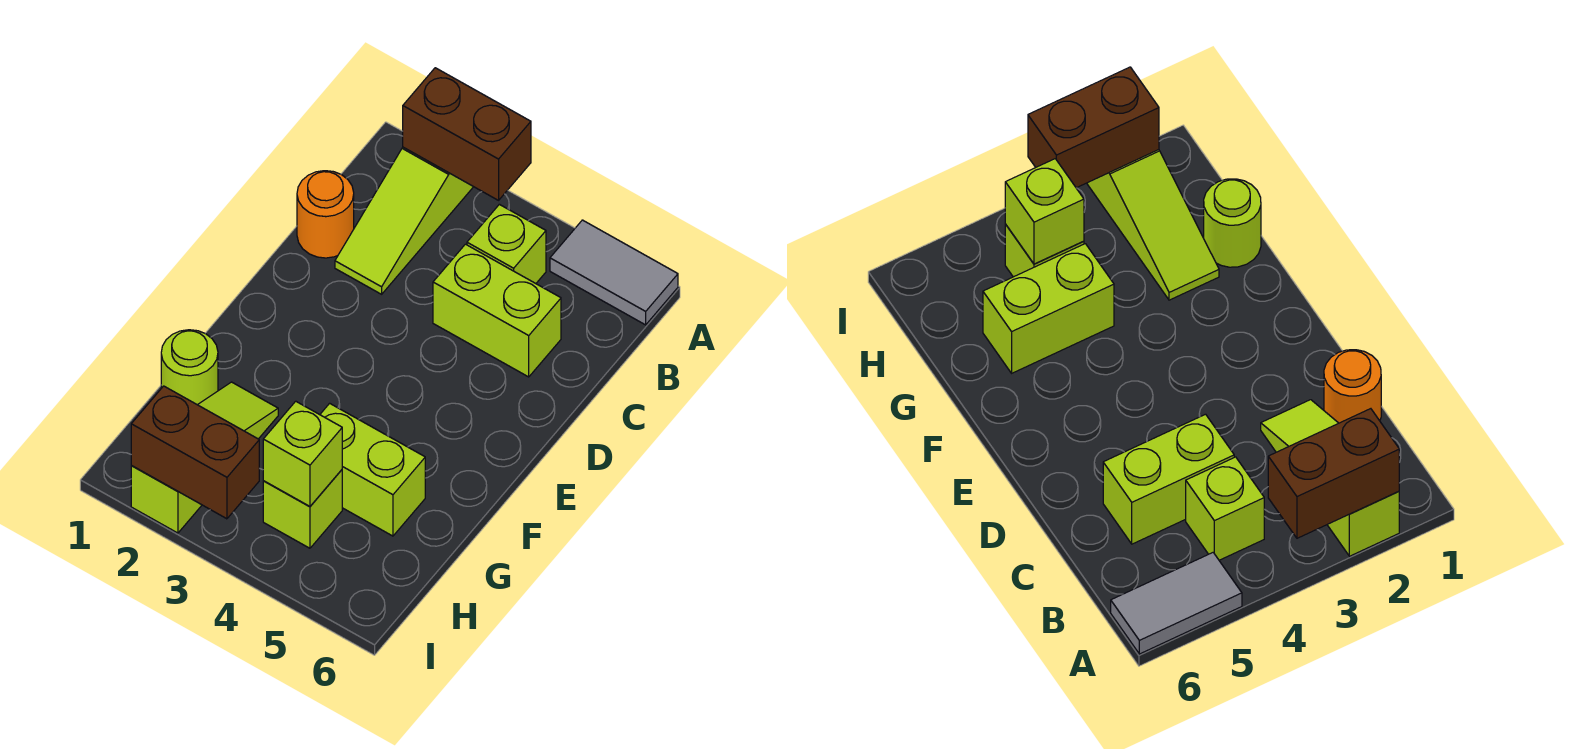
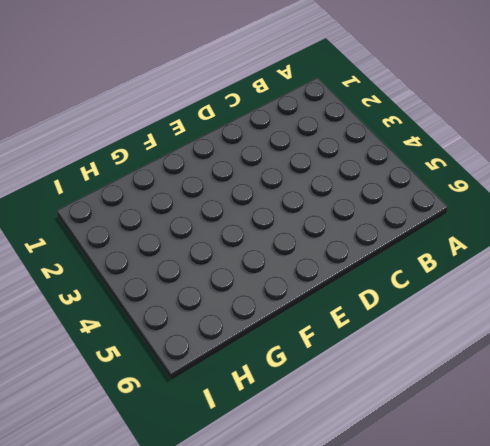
none -> lime 1x3 slope [335,147,473,294]
none -> grey 1x2 tile [550,220,678,325]
none -> lime 1x1 brick [467,204,546,283]

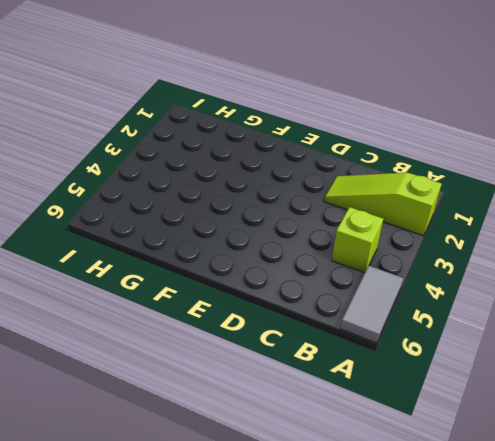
none -> orange 1x1 round brick [297,171,354,258]
none -> lime 1x2 brick [433,244,561,377]
none -> lime 1x1 round brick [161,330,218,405]

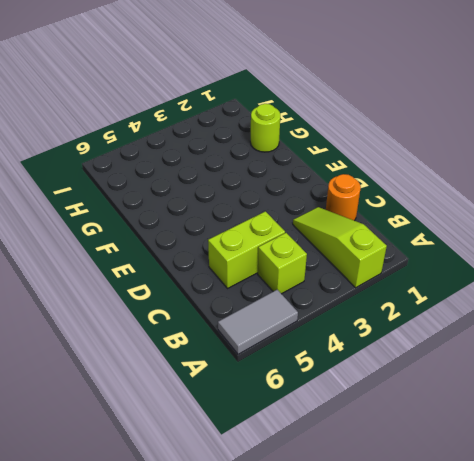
none -> lime 1x3 slope [131,382,278,533]
none -> lime 1x2 brick [320,403,425,536]
none -> lime 1x1 brick [263,470,342,548]

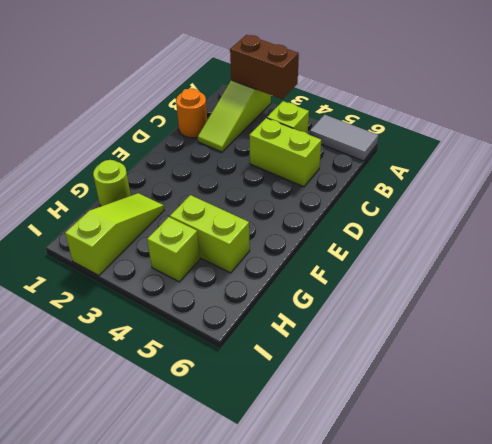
none -> lime 1x1 brick [263,401,342,507]
none -> brown 1x2 brick [131,386,259,519]

